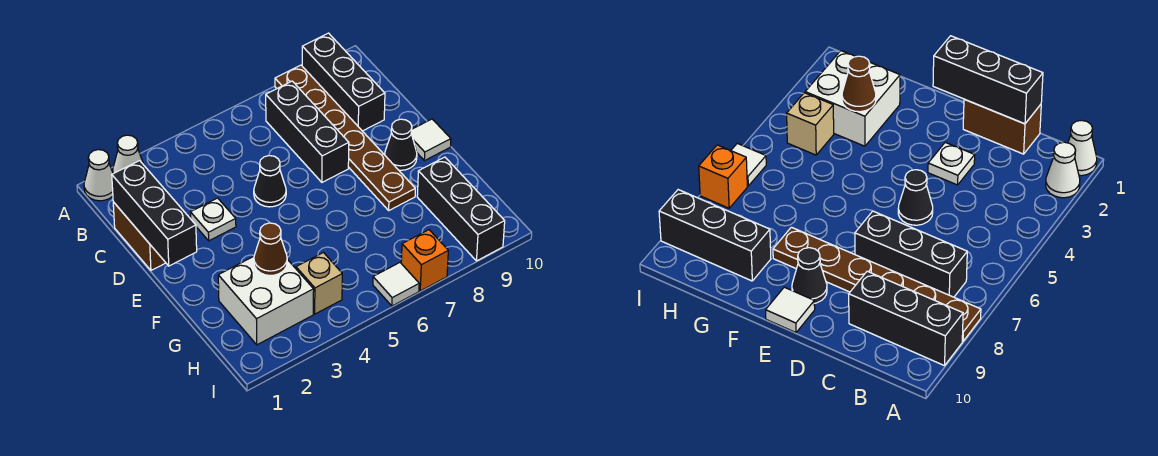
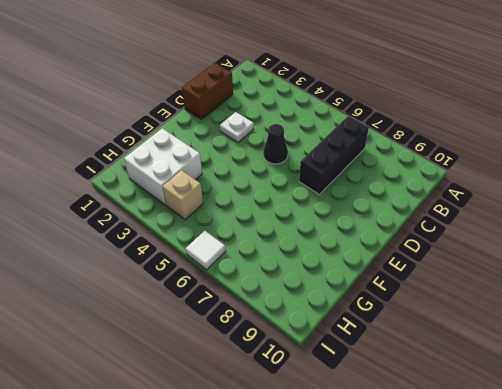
none -> white 1x1 cone [84,150,113,201]
none -> white 1x1 cone [113,135,144,173]
none -> brown 1x6 plate [275,65,415,210]

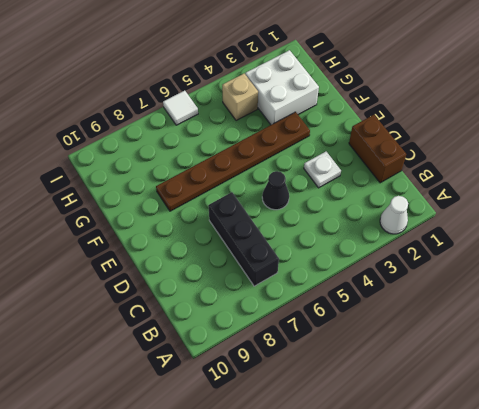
brown 1x6 plate [156,112,310,211] -> brown 1x6 plate turned to [275,65,415,210]
none -> white 1x1 cone [84,150,113,201]
none -> black 1x3 brick [302,33,385,131]
none -> black 1x1 cone [385,119,417,170]

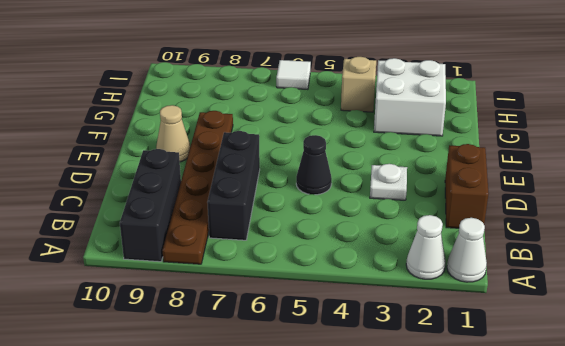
tan 1x1 cone [156,105,190,162] -> black 1x1 cone [385,119,417,170]
none -> white 1x1 tile [411,119,451,161]
none -> black 1x3 brick [417,157,505,261]
none -> orange 1x1 brick [401,230,448,291]

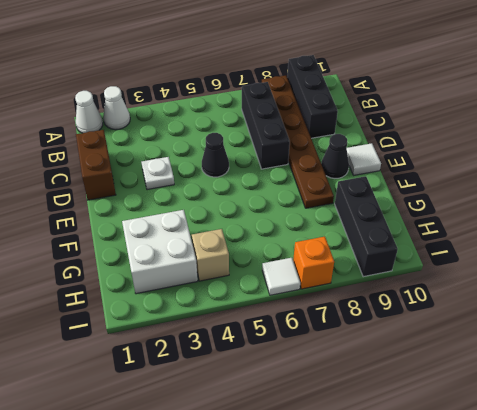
none -> black 1x3 brick [112,161,197,266]
none -> brown 1x1 cone [254,223,287,276]

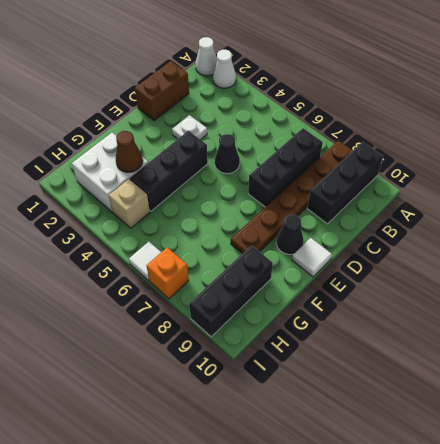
black 1x3 brick [130,131,208,211] -> black 1x3 brick moved to [112,161,197,266]

